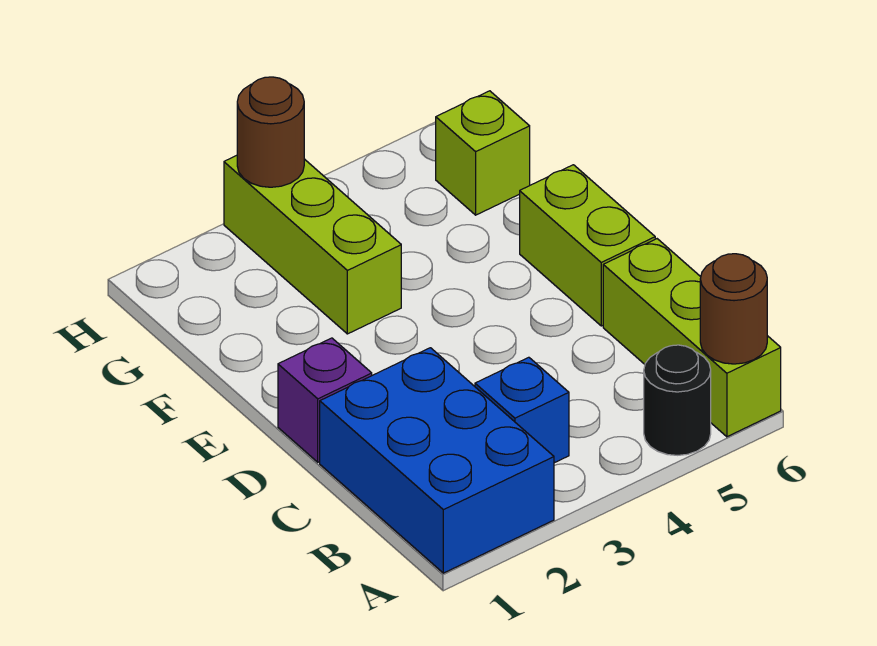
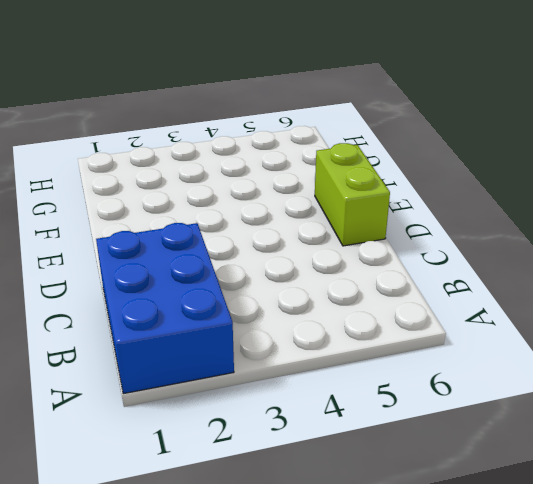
none -> black 1x1 round brick [644,345,711,455]
none -> lime 1x3 brick [603,239,781,437]

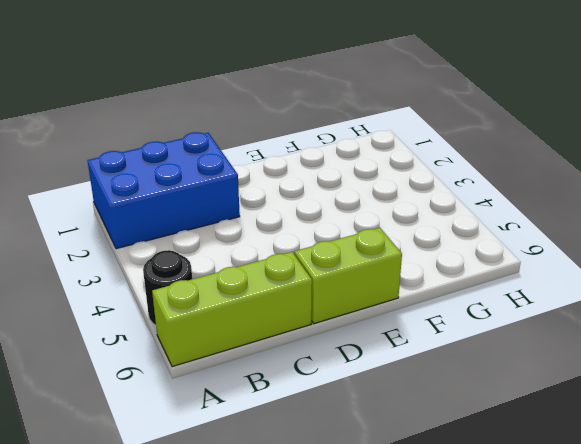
none -> blue 1x1 brick [475,357,569,463]
none -> purple 1x1 brick [278,338,372,462]

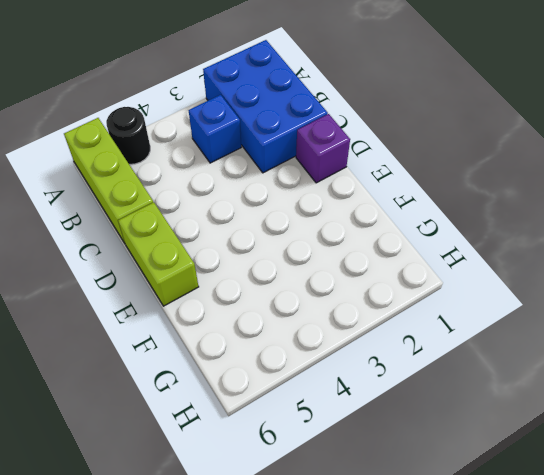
none -> lime 1x3 brick [224,155,401,334]
none -> lime 1x1 brick [436,91,530,215]

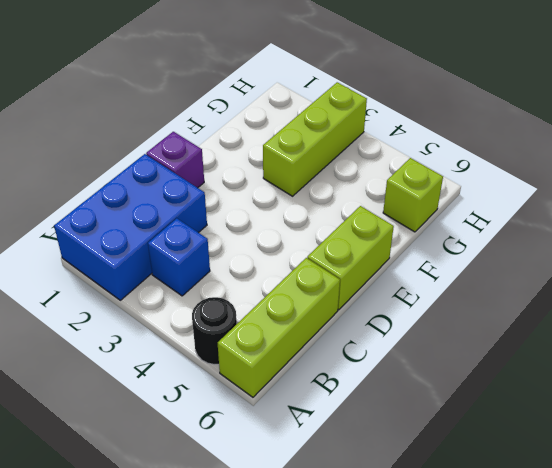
none -> brown 1x1 round brick [700,254,767,364]
none -> brown 1x1 round brick [237,77,304,187]

